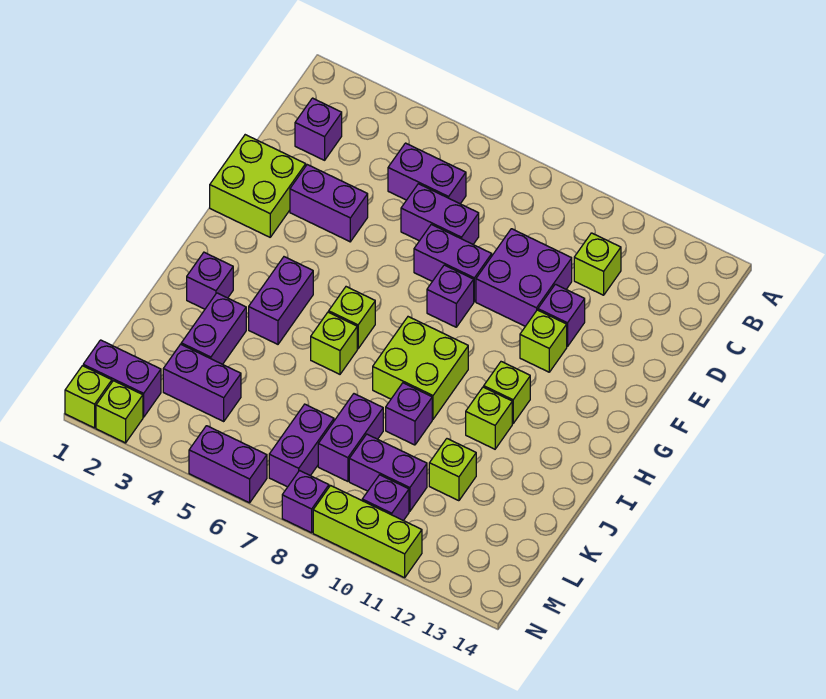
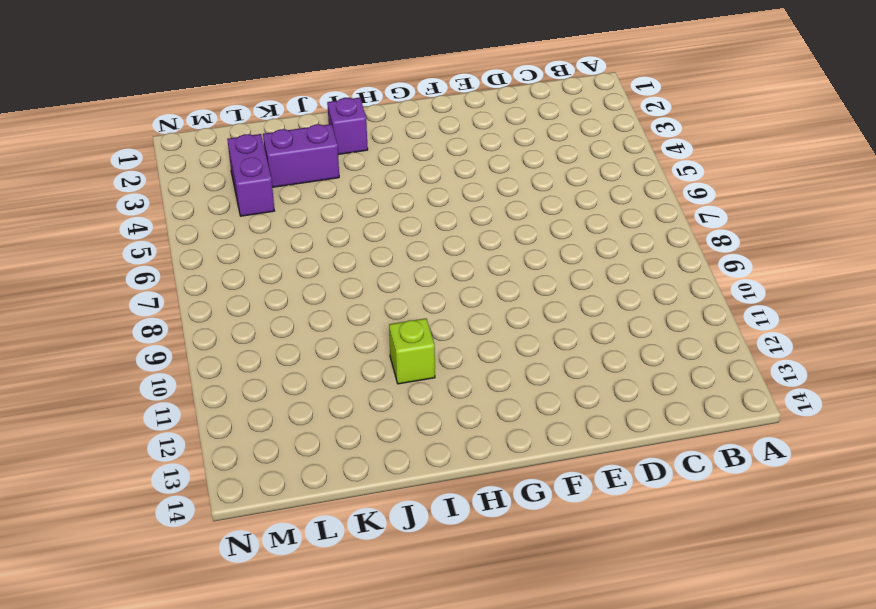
none -> purple 1x1 brick [295,98,342,160]
none -> purple 1x2 brick [388,143,466,204]
none -> lime 1x1 brick [574,233,621,295]
none -> purple 1x2 brick [401,184,479,244]

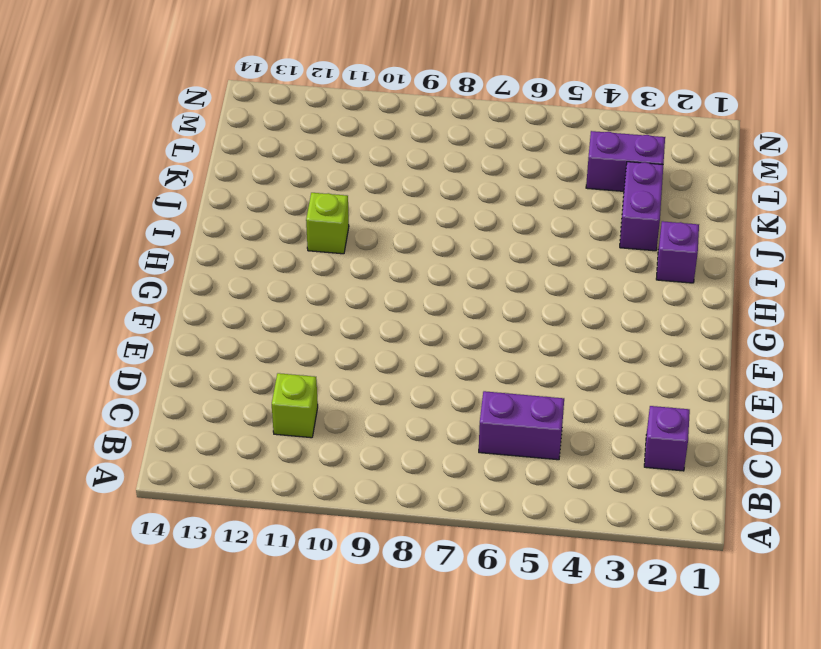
none -> purple 1x2 brick [401,184,479,244]
none -> purple 2x2 brick [476,229,572,326]
none -> lime 2x2 brick [210,135,306,237]
none -> purple 1x2 brick [290,165,368,242]

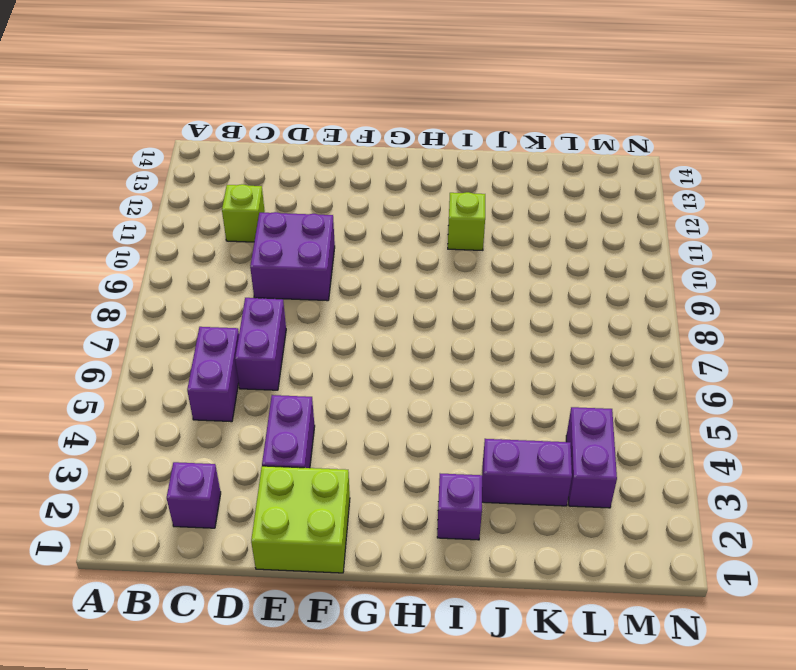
none -> purple 1x2 brick [414,224,492,302]
none -> purple 1x1 brick [538,284,585,347]
none -> purple 1x1 brick [427,265,474,327]
none -> lime 1x1 brick [520,310,567,372]

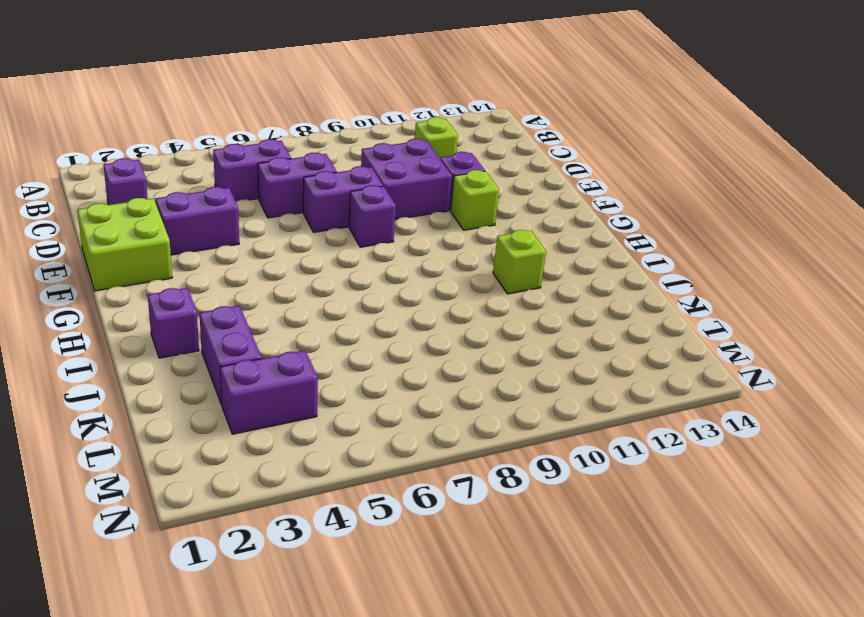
none -> purple 1x2 brick [249,257,313,344]
none -> lime 1x1 brick [329,287,375,349]
none -> lime 2x2 brick [373,317,468,419]
none -> lime 1x1 brick [484,362,530,423]

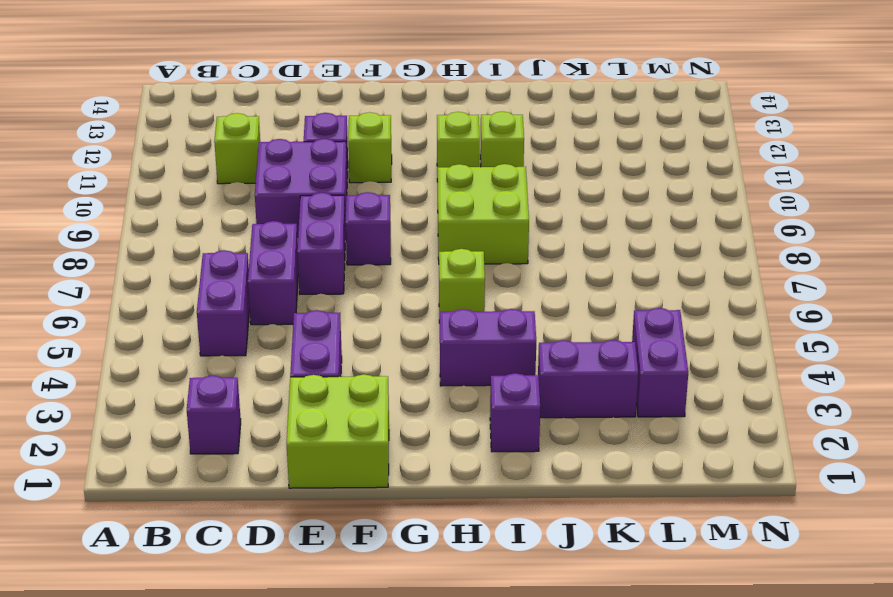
none -> lime 1x1 brick [311,312,357,374]
none -> purple 1x1 brick [386,383,432,445]
none -> purple 1x2 brick [318,394,383,481]
none -> lime 1x1 brick [429,439,476,501]

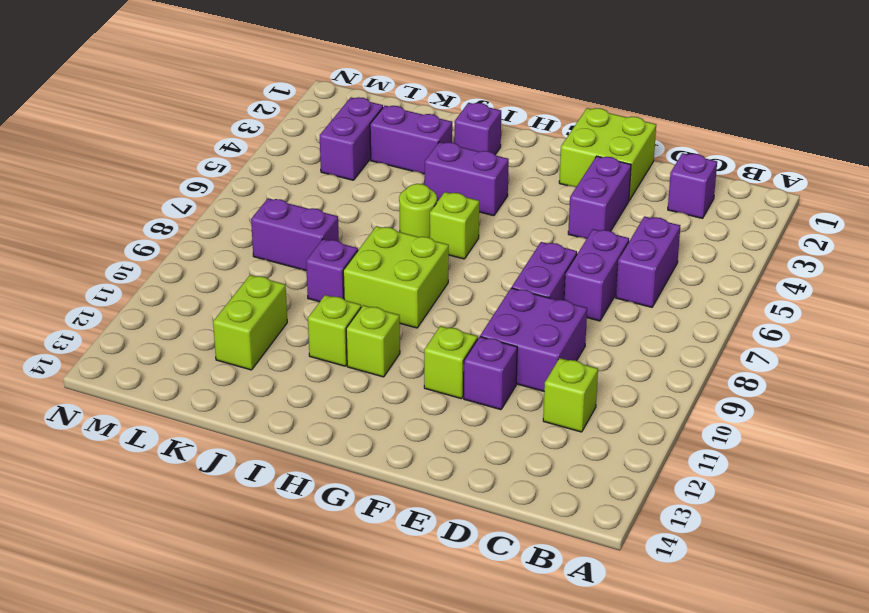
lime 1x1 round brick [399,184,437,238] -> lime 1x1 brick [311,312,357,374]
lime 1x2 brick [213,275,287,370] -> lime 1x1 brick [429,439,476,501]
none -> purple 1x1 brick [427,265,474,327]
none -> purple 1x2 brick [269,404,334,487]
none -> purple 1x2 brick [349,434,427,511]
none -> purple 1x2 brick [83,340,161,417]

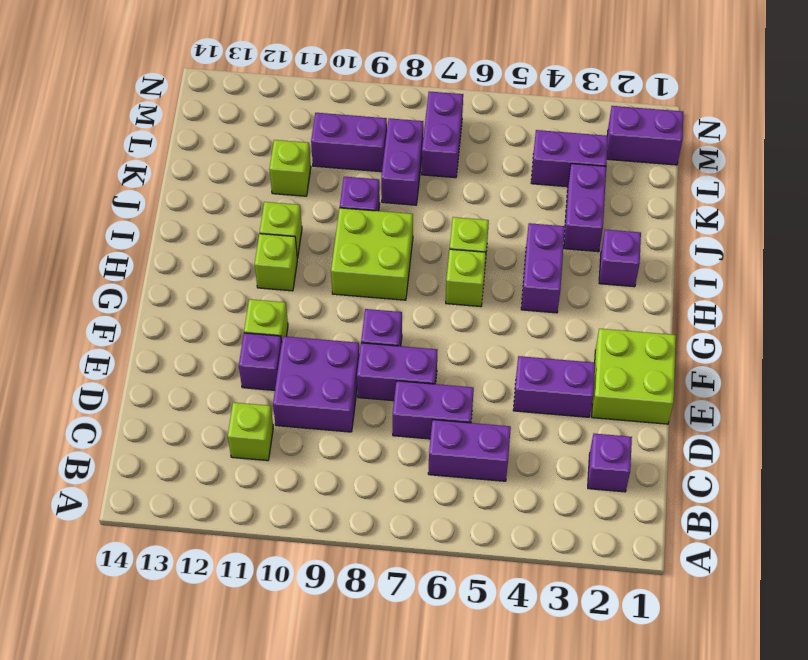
none -> purple 1x1 brick [362,475,409,521]
none -> lime 1x1 brick [65,366,112,428]
none -> lime 1x1 brick [96,381,143,443]
none -> purple 1x2 brick [189,426,267,503]

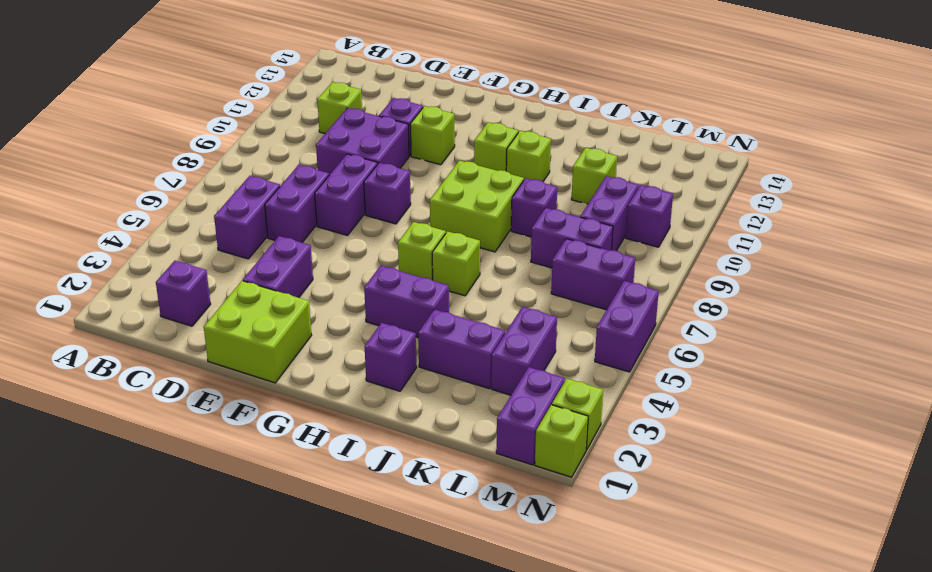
none -> purple 1x1 brick [282,471,329,533]
none -> lime 1x3 brick [313,486,422,578]

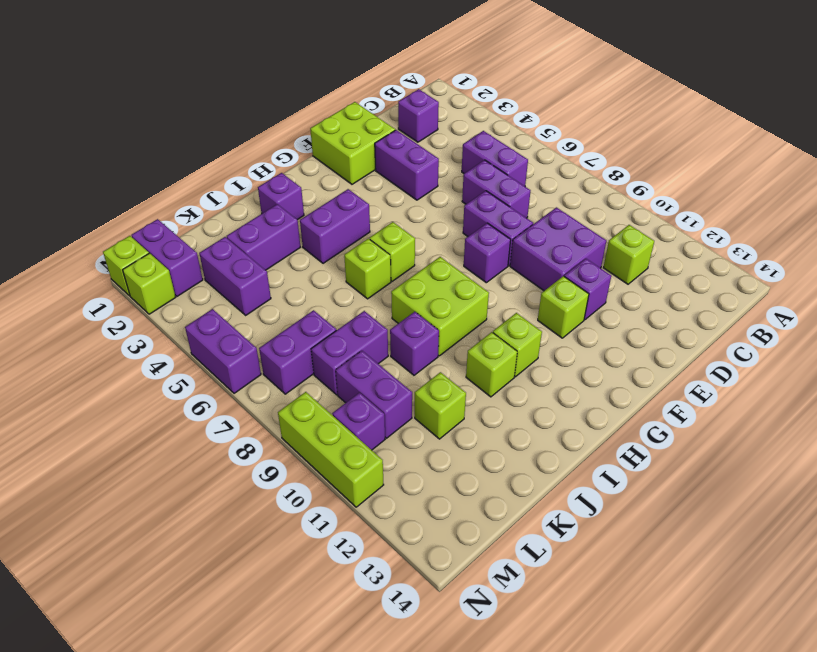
none -> purple 1x1 brick [282,471,329,533]

